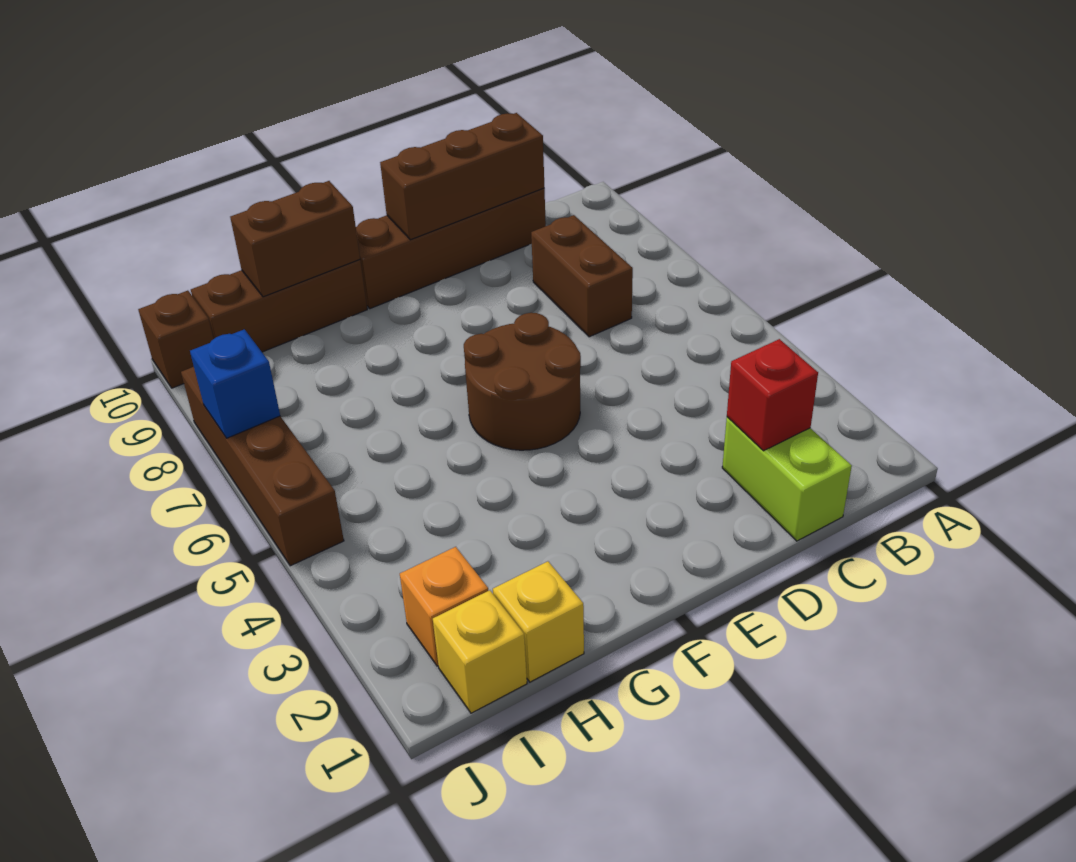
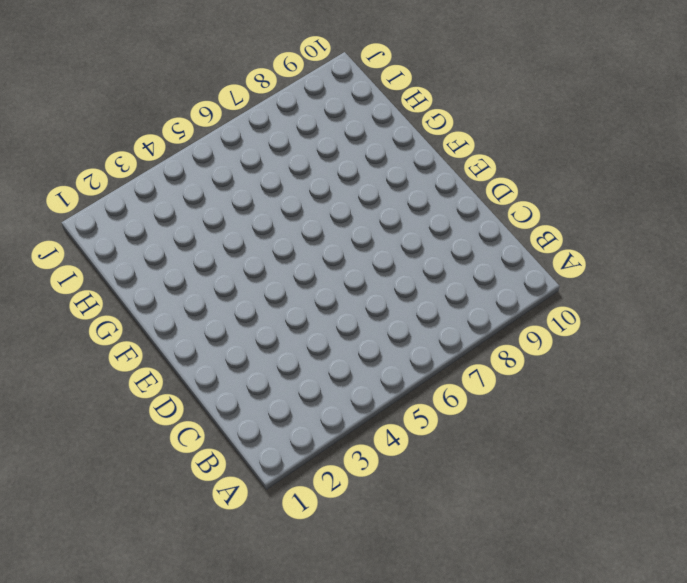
none -> lime 1x2 brick [722,417,852,541]
none -> brown 1x2 brick [531,215,633,337]
none -> brown 1x4 brick [356,188,546,309]

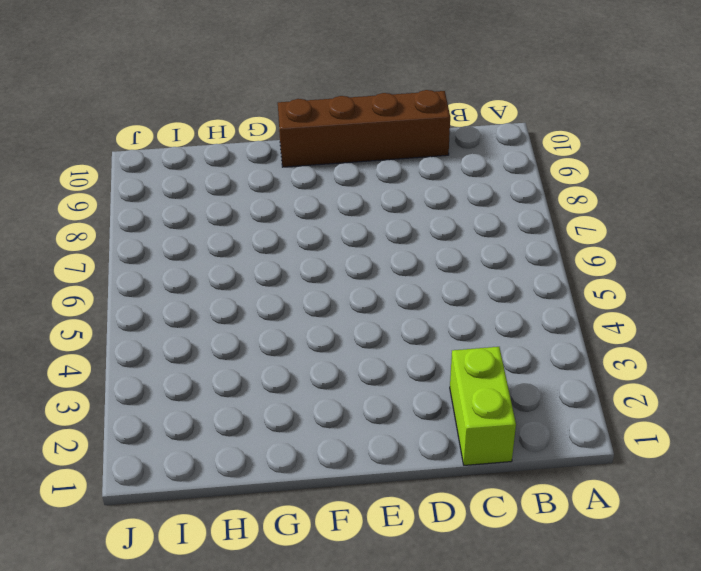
none -> brown 1x2 brick [531,215,633,337]
none -> brown 2x2 round brick [464,313,581,450]
none -> brown 1x3 brick [191,260,367,352]

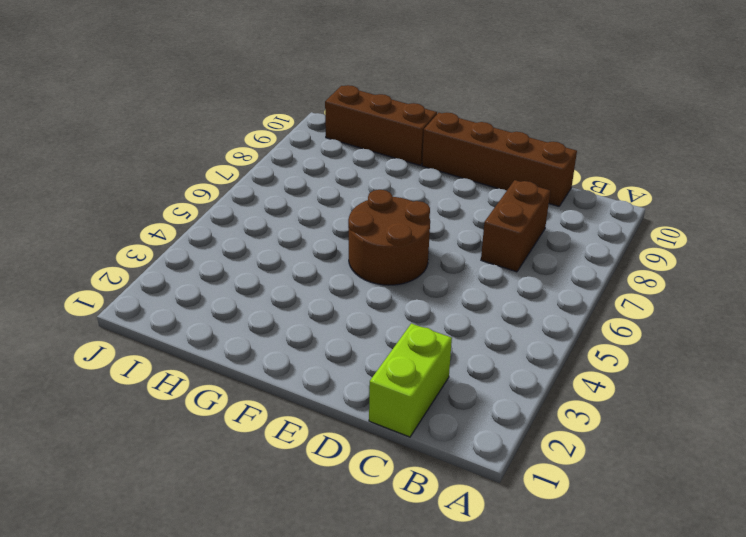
none -> yellow 1x1 brick [493,561,584,682]
none -> yellow 1x1 brick [433,590,527,713]
none -> orange 1x1 brick [400,547,488,666]

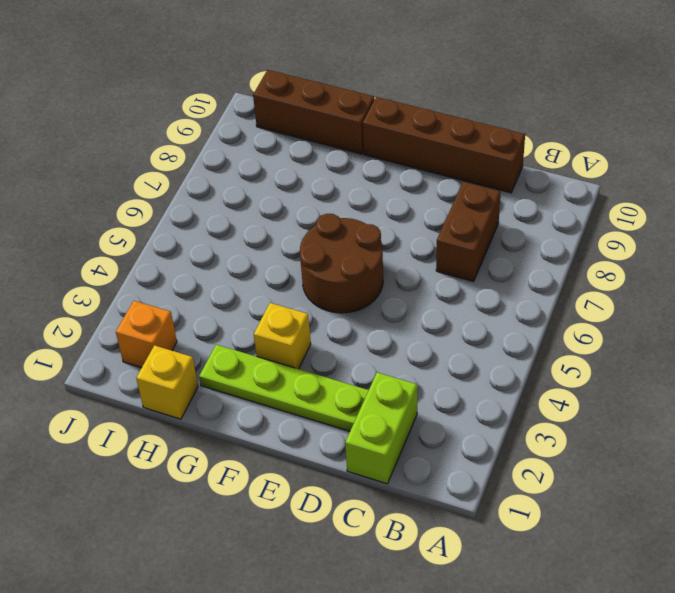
lime 1x4 plate [199,345,369,431] -> none
yellow 1x1 brick [254,303,311,369] -> yellow 1x1 brick moved to [433,590,527,713]
none -> brown 1x4 brick [181,367,344,566]
none -> brown 1x1 brick [138,291,214,388]
none -> red 1x1 brick [727,339,818,451]

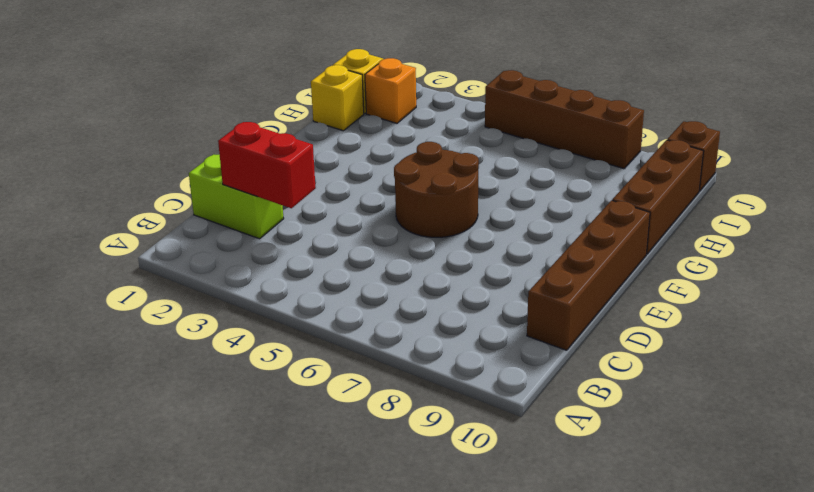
red 1x2 brick [218,122,316,208] -> red 1x1 brick [727,339,818,451]
none -> brown 1x2 brick [531,215,633,337]
none -> brown 1x3 brick [380,113,544,240]
none -> brown 1x2 brick [230,181,360,297]

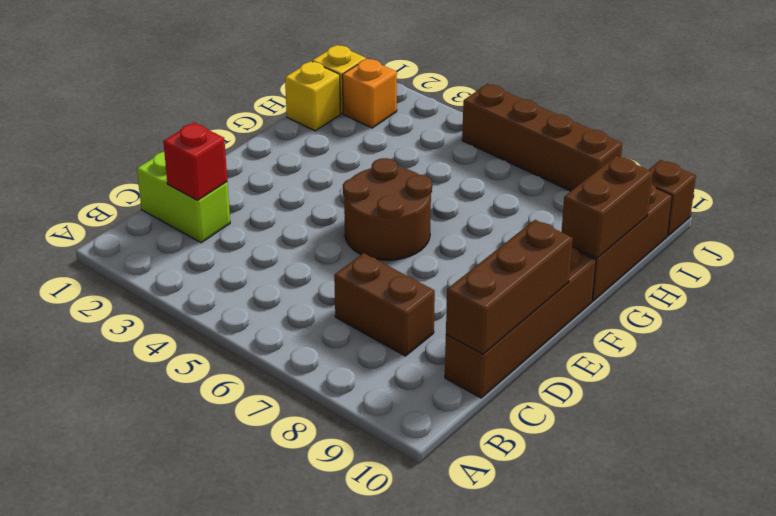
none -> blue 1x1 brick [190,329,280,438]

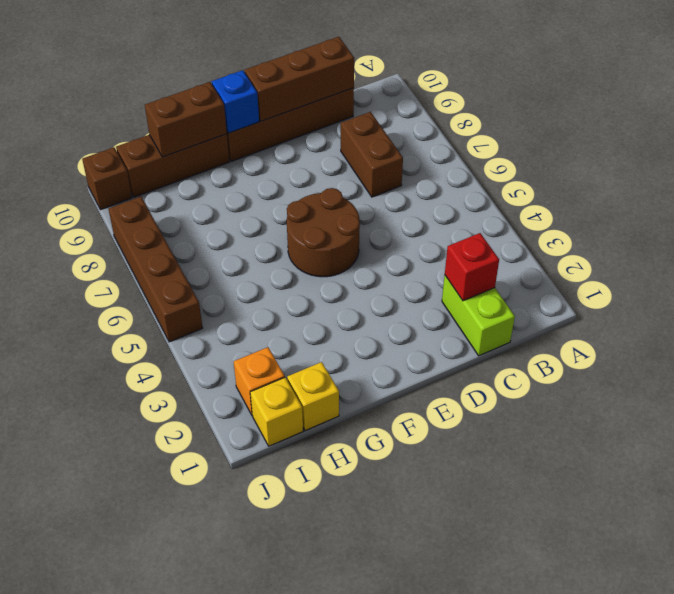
blue 1x1 brick [212,70,259,133] -> blue 1x1 brick moved to [190,329,280,438]

